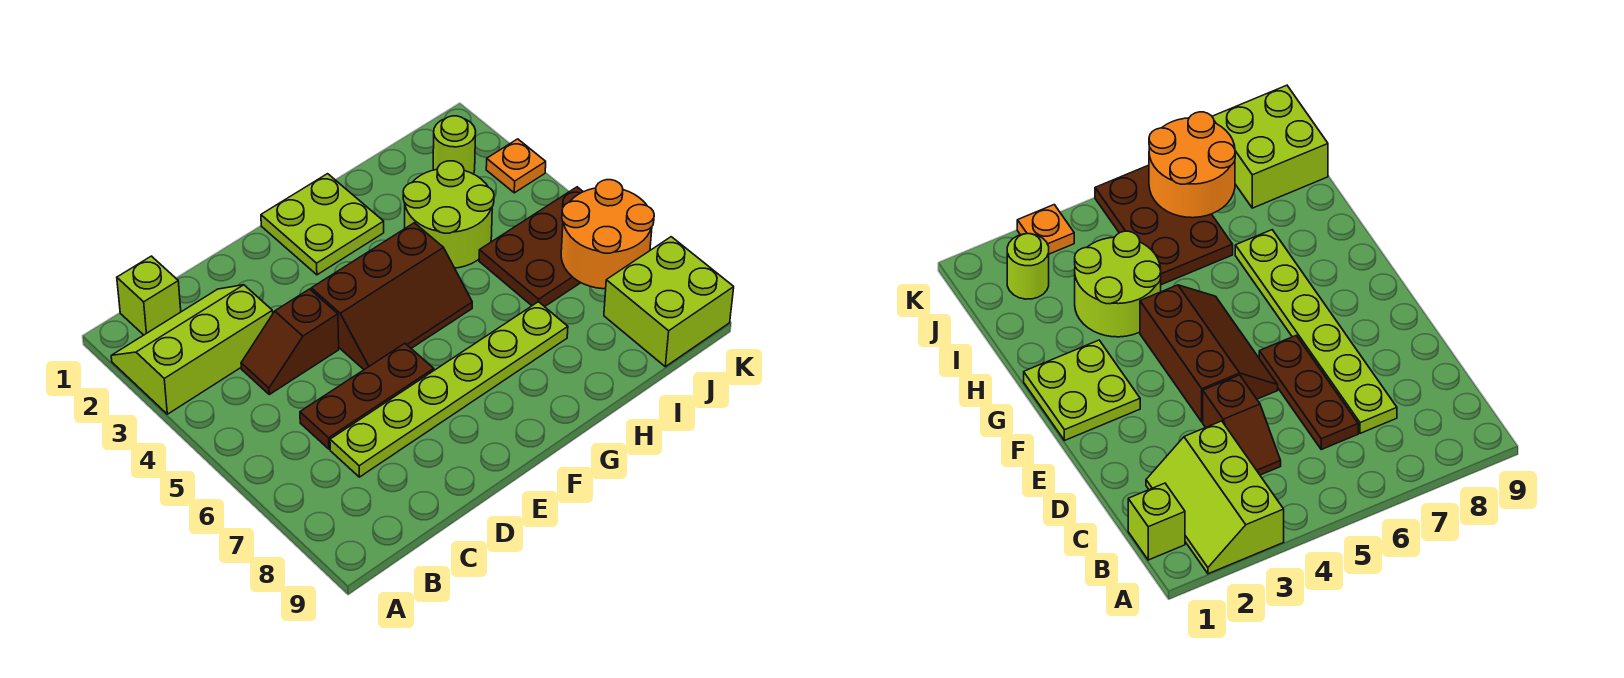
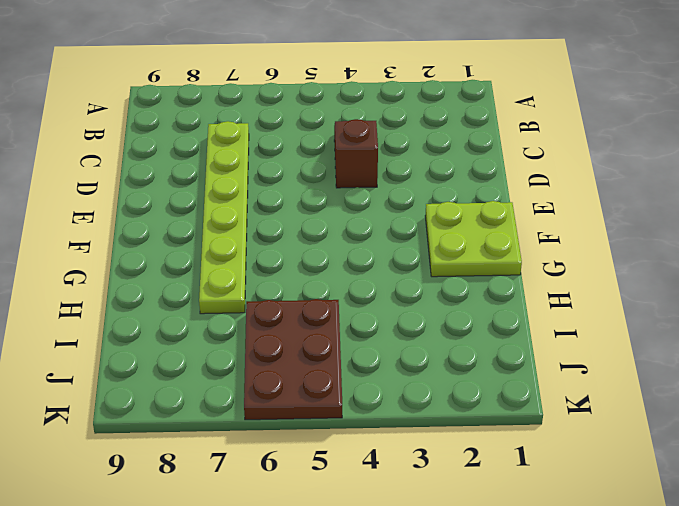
none -> lime 2x3 slope [111,285,273,414]
none -> lime 1x1 brick [117,256,181,335]
none -> brown 1x3 plate [300,343,434,449]

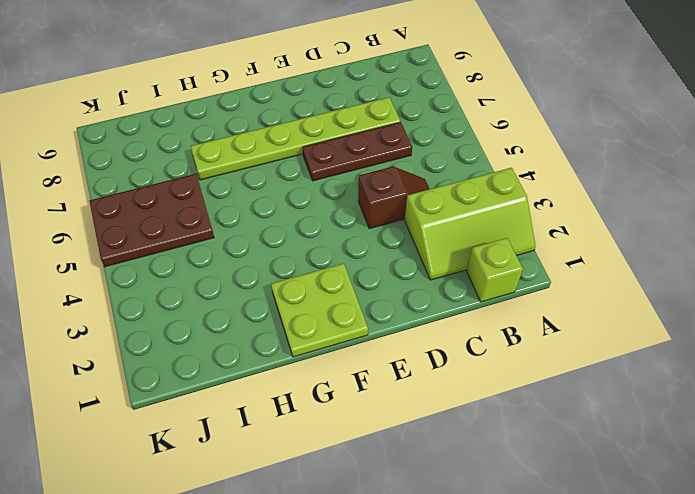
none -> brown 2x3 slope [311,223,472,370]
none -> lime 2x2 round brick [403,161,494,268]
none -> lime 1x1 round brick [433,116,476,174]

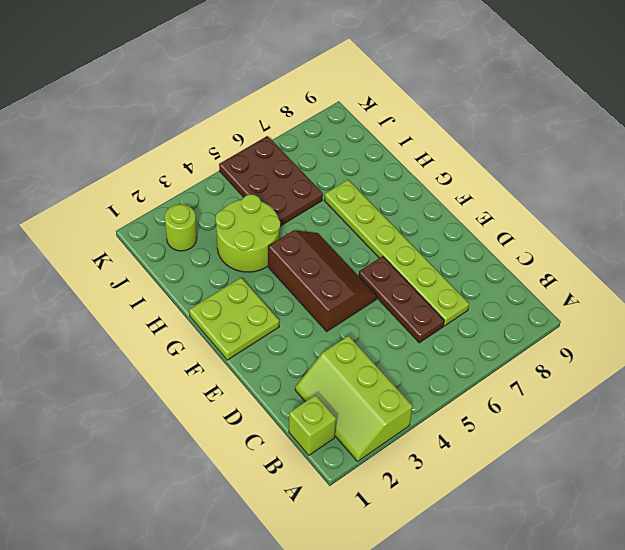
none -> brown 1x2 slope [241,289,339,394]
none -> lime 2x2 brick [604,237,734,367]
none -> orange 1x1 plate [486,139,546,193]

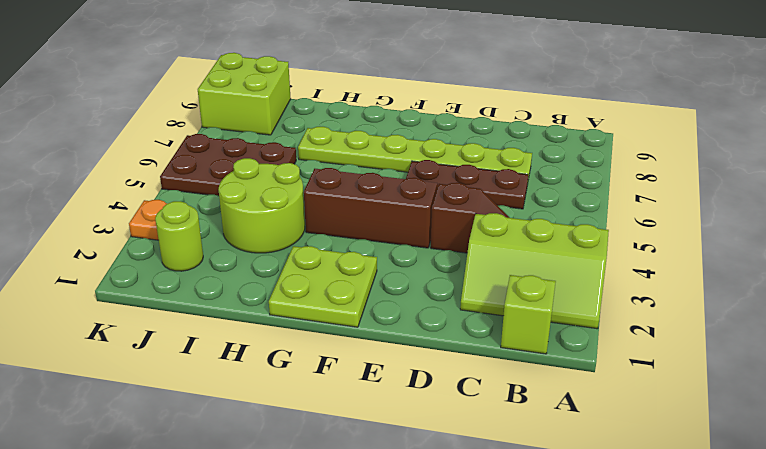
none -> orange 2x2 round brick [561,180,654,289]

